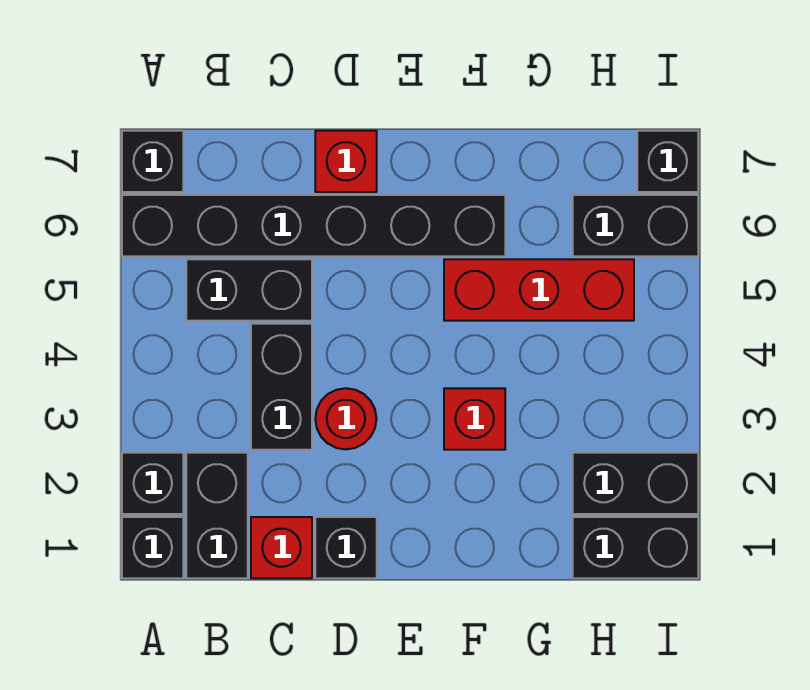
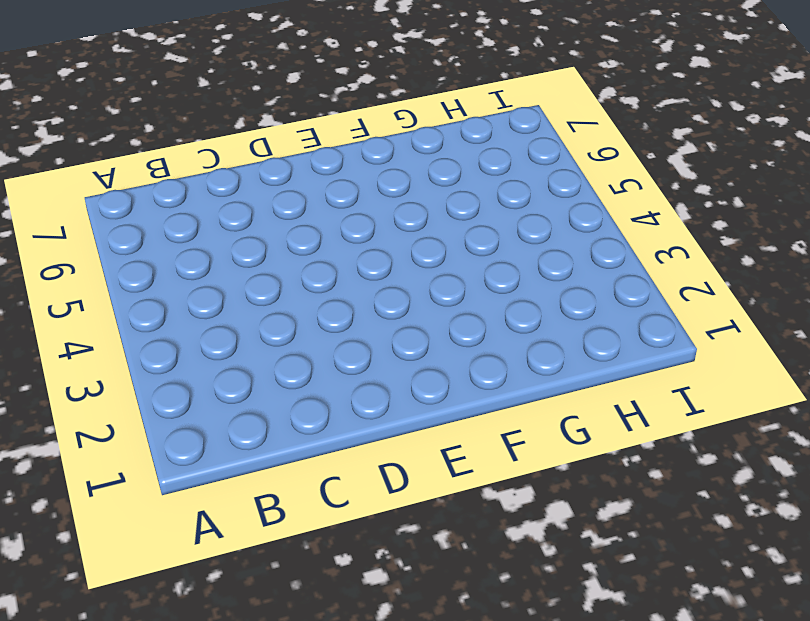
none -> black 1x1 brick [122,517,183,578]
none -> black 1x1 brick [122,453,183,514]
none -> black 1x6 brick [122,195,505,256]

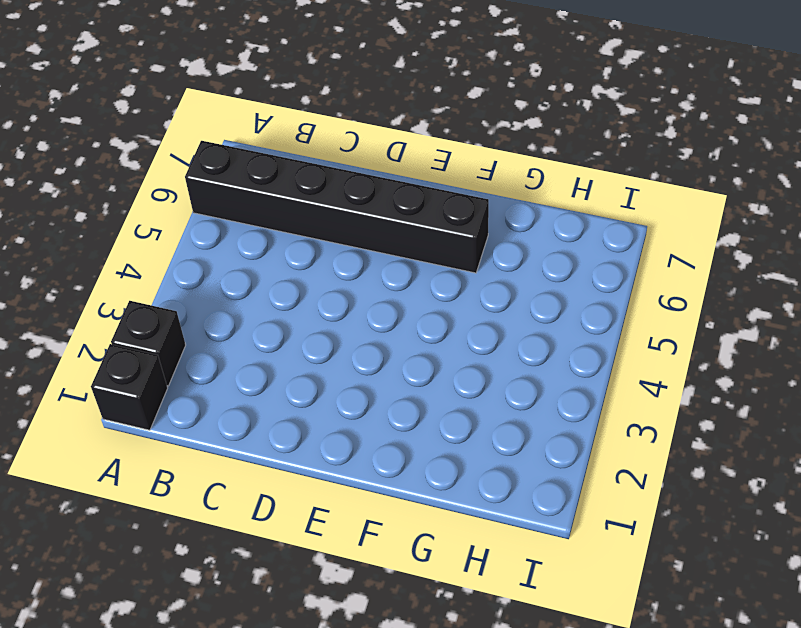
none -> black 1x1 brick [122,131,183,192]
none -> black 1x2 brick [186,453,248,578]
none -> black 1x2 brick [186,259,312,321]

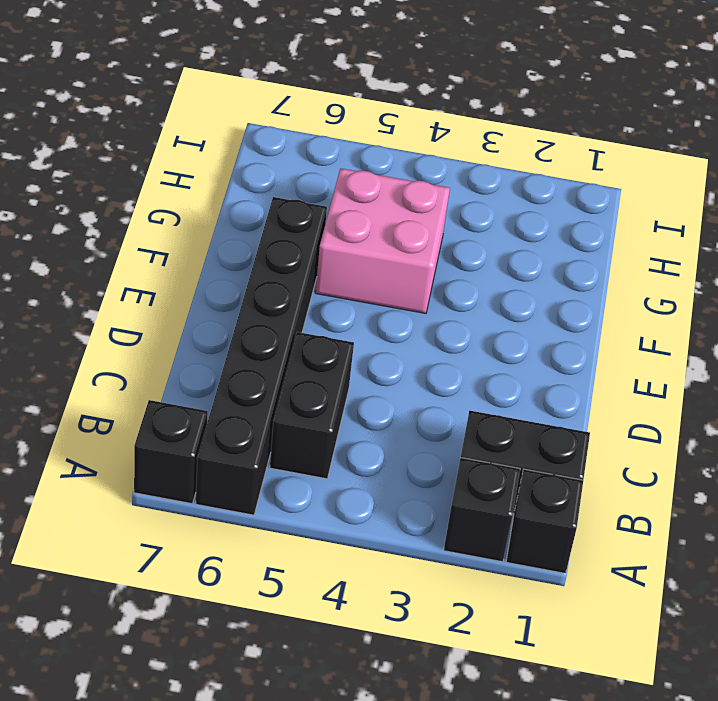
pink 2x2 brick [315,168,450,313] -> red 1x3 brick [444,259,634,321]
none -> red 1x1 brick [251,517,312,578]
none -> black 1x2 brick [251,324,312,450]
none -> black 1x1 brick [315,517,377,578]

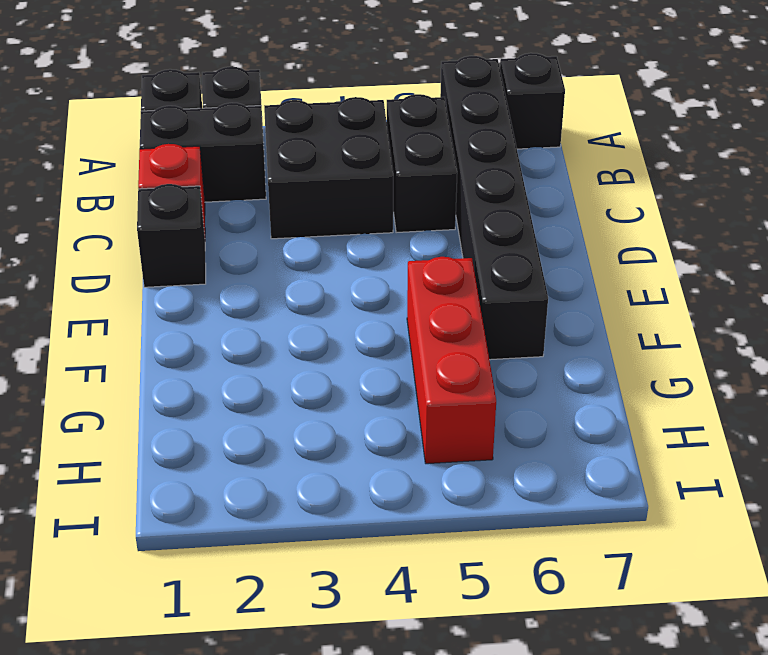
black 2x2 brick [264,97,393,239] -> black 1x2 brick [251,324,312,450]
none -> red 1x1 round brick [315,388,376,449]
none -> red 1x1 brick [315,131,377,192]
none -> red 1x1 brick [444,388,505,450]

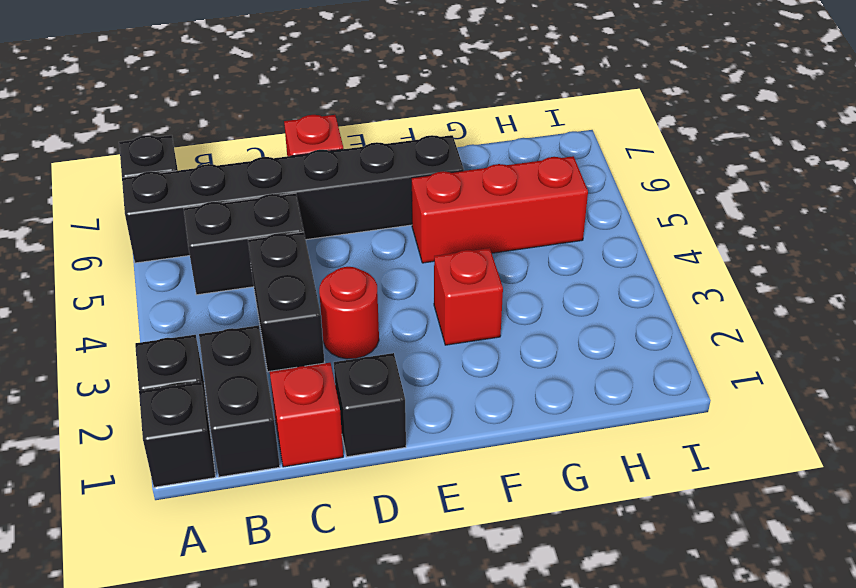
none -> black 1x2 brick [573,517,698,578]
none -> black 1x2 brick [573,453,698,514]
none -> black 1x2 brick [573,195,698,256]

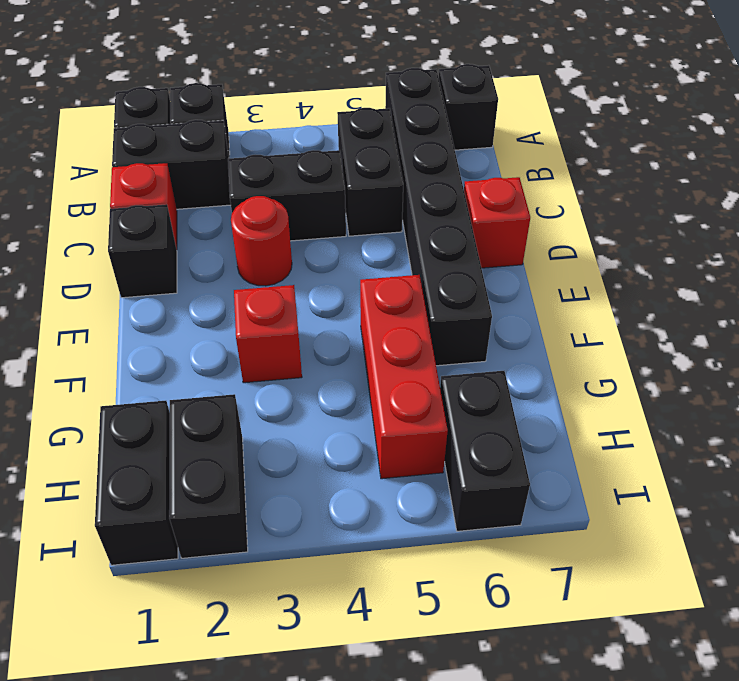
none -> black 1x1 brick [637,131,698,192]

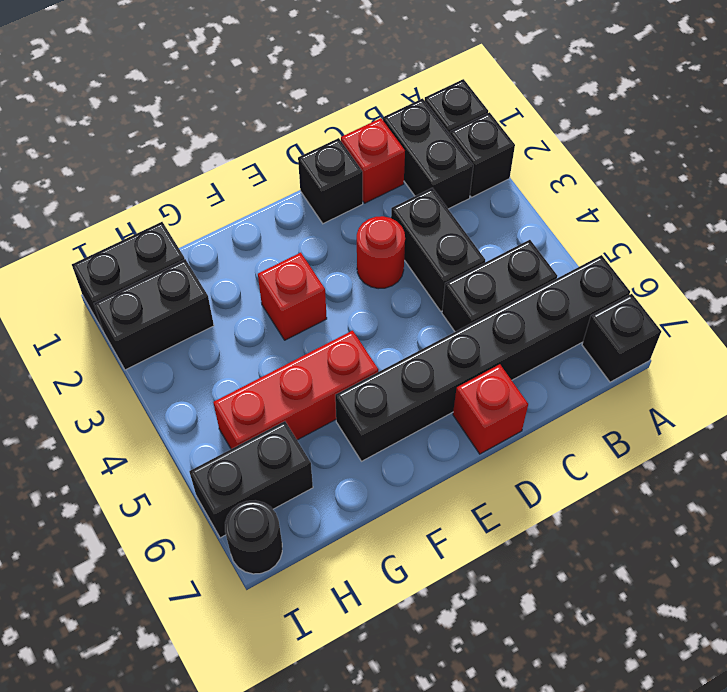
black 1x1 round brick [225,500,282,574] -> black 1x1 brick [637,131,698,192]

